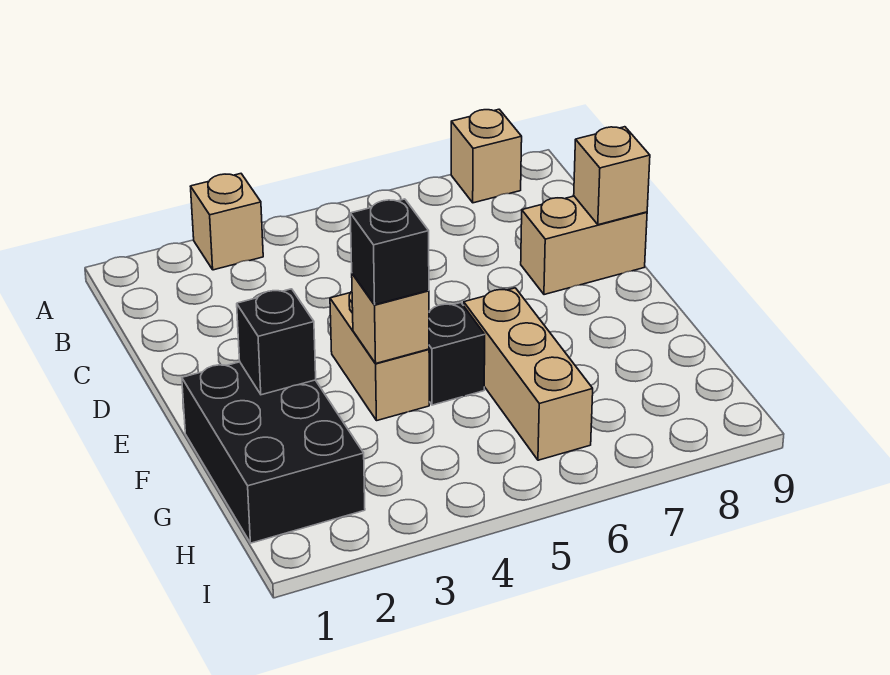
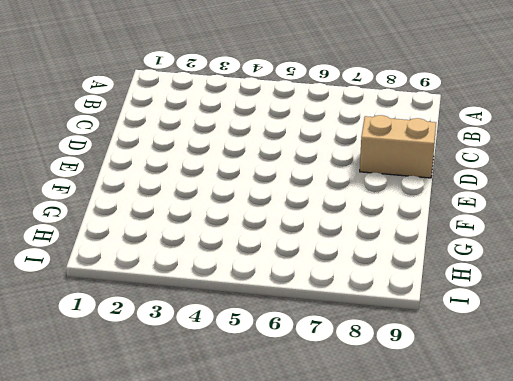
none -> tan 1x1 brick [191,174,263,270]
none -> tan 1x1 brick [451,109,522,203]

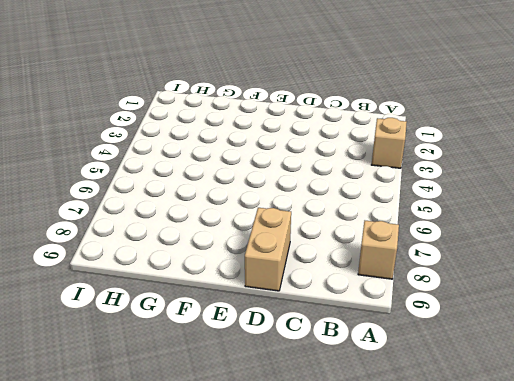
none -> tan 1x2 brick [330,292,429,420]
none -> black 2x3 brick [182,362,365,543]

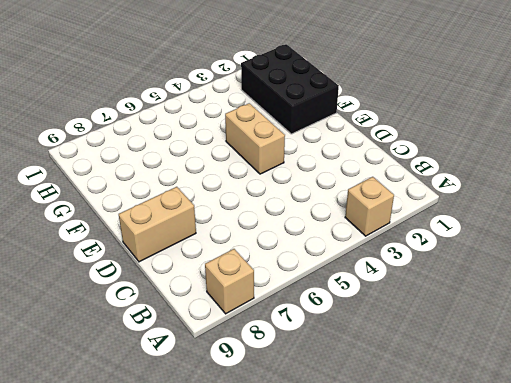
none -> black 1x1 brick [429,303,485,405]
none -> tan 1x3 brick [464,288,593,460]

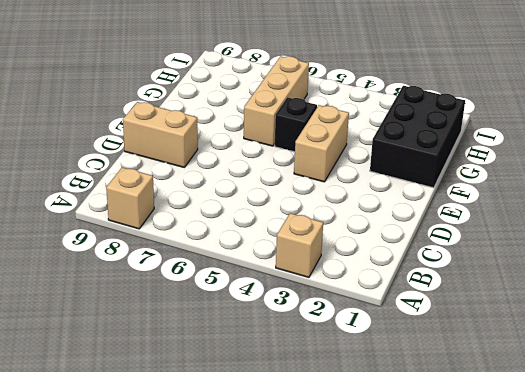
none -> tan 1x1 brick [574,127,650,225]
none -> black 1x1 brick [237,289,316,395]

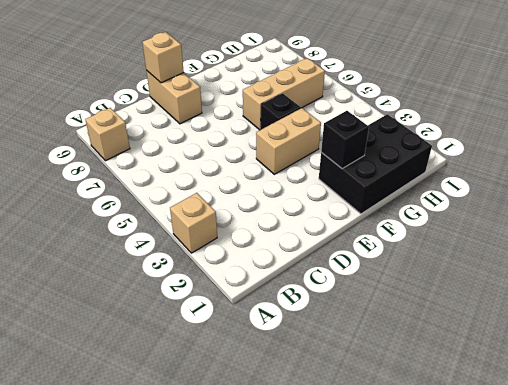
none -> tan 1x1 brick [352,274,429,363]
none -> black 1x1 brick [350,199,429,305]

